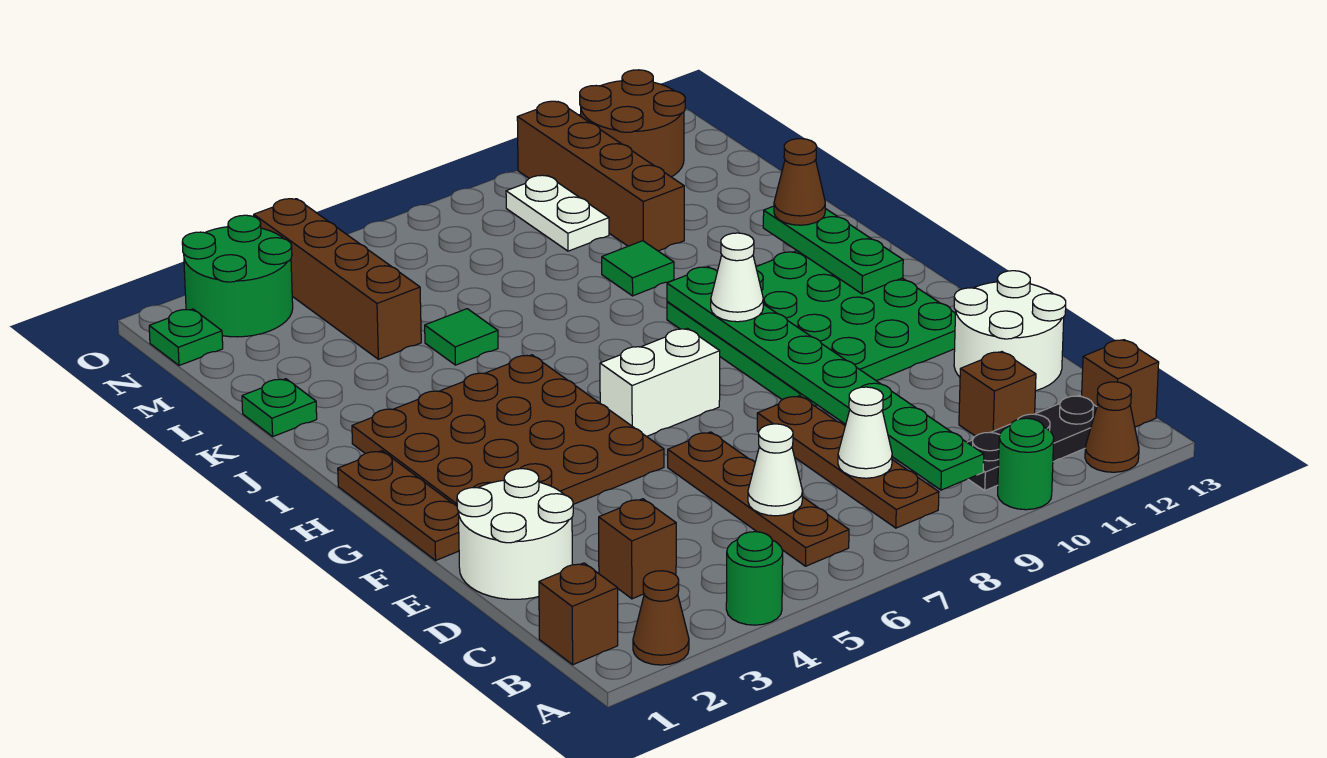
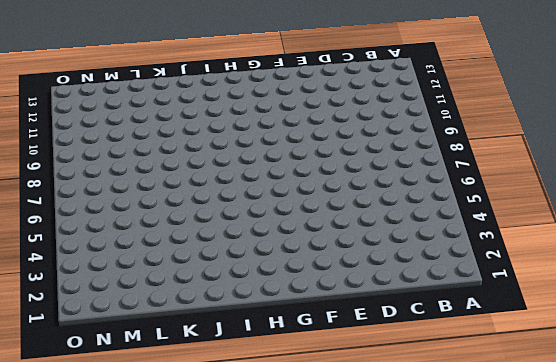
none -> brown 1x1 cone [633,571,689,665]
none -> green 1x1 round brick [726,532,783,625]
none -> green 1x1 round brick [998,418,1054,510]
none -> brown 1x1 cone [1085,382,1139,472]

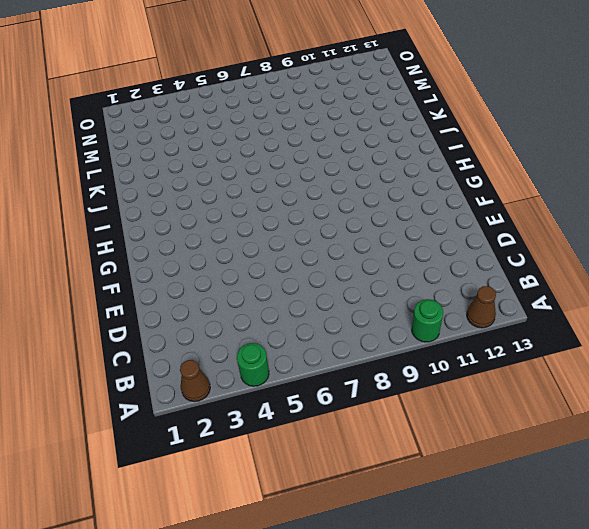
none -> brown 1x1 brick [539,563,618,665]
none -> brown 1x4 plate [668,432,849,566]
none -> brown 1x4 plate [757,396,939,528]
none -> black 1x3 plate [967,395,1097,490]

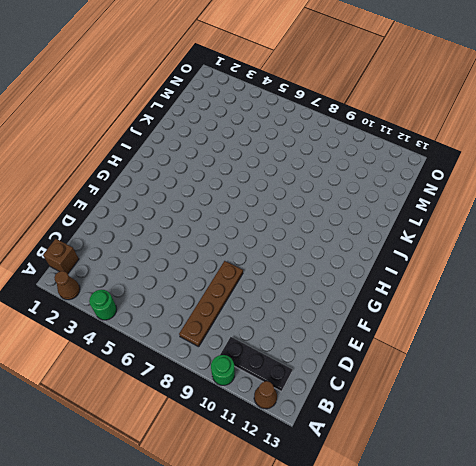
none -> brown 1x4 plate [668,432,849,566]
none -> brown 1x1 brick [1082,340,1159,427]
none -> brown 1x1 brick [599,499,676,599]
none -> brown 1x1 brick [959,352,1036,436]

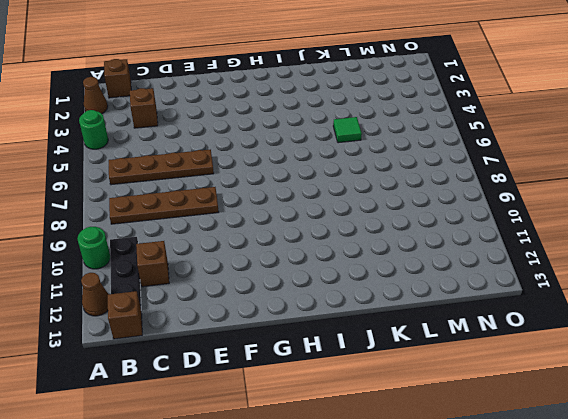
none -> white 2x2 round brick [457,469,573,599]
none -> white 2x2 round brick [954,271,1066,391]
none -> brown 1x3 plate [338,451,459,560]
none -> brown 4x4 plate [352,355,664,506]

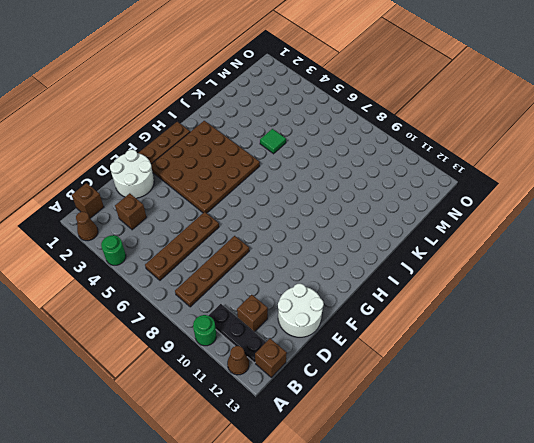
none -> green 4x4 plate [667,251,955,406]
none -> white 1x2 brick [600,328,720,437]
none -> green 1x1 plate [242,379,317,436]
none -> green 1x1 tile [602,241,674,296]

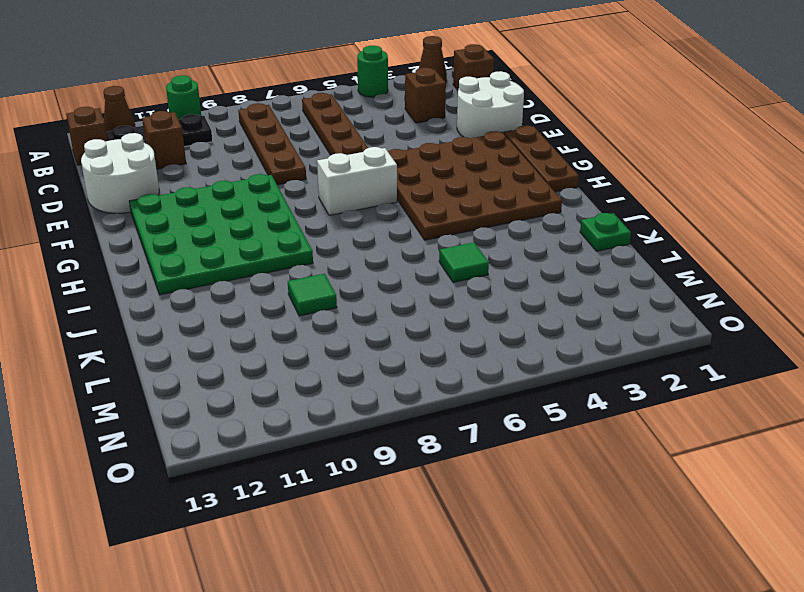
none -> brown 1x4 brick [254,199,421,359]
none -> brown 1x4 brick [517,101,684,251]
none -> white 1x2 plate [506,175,609,251]
none -> green 1x1 plate [149,309,223,366]

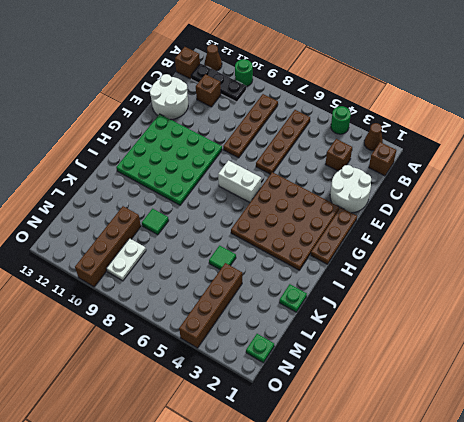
none -> green 2x2 round brick [182,215,293,337]
none -> brown 2x2 round brick [580,70,685,177]
none -> green 1x8 plate [667,267,984,490]
none -> white 1x1 cone [748,424,803,516]

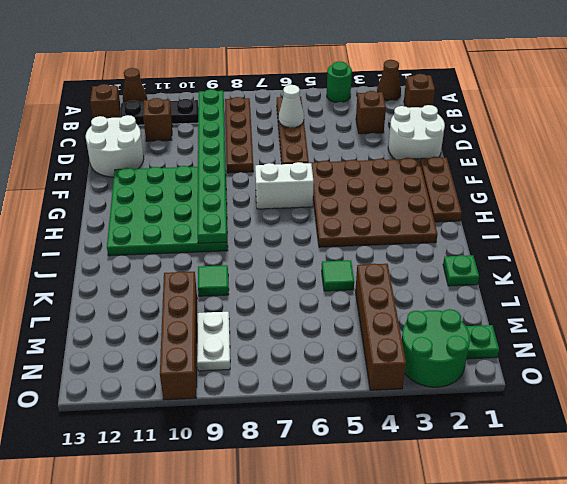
none -> green 1x1 round brick [998,418,1054,510]
none -> brown 2x2 round brick [580,70,685,177]
none -> white 1x1 cone [838,387,892,478]
none -> green 1x3 plate [763,206,903,294]

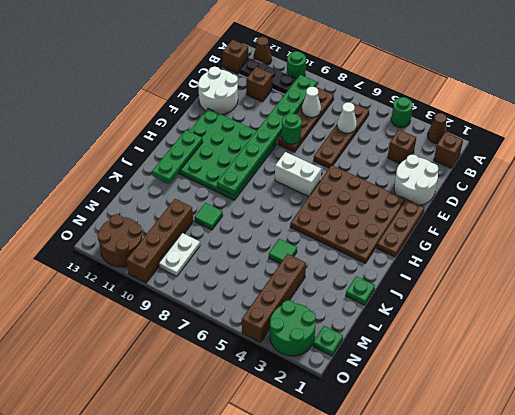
green 1x1 round brick [282,113,302,144] -> none
none -> white 1x1 cone [711,233,763,322]
none -> brown 1x1 cone [774,139,825,225]

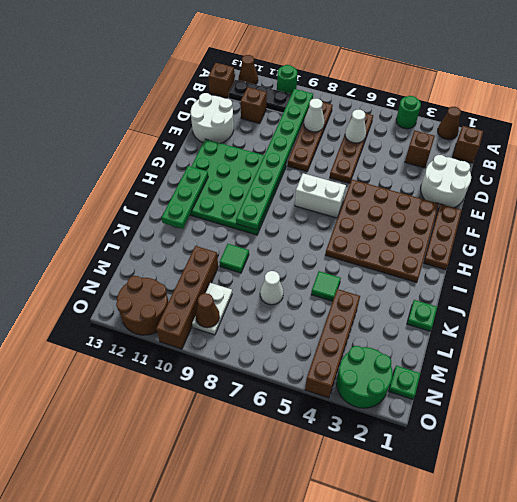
white 1x1 cone [260,271,283,305] -> white 1x1 cone moved to [711,233,763,322]
brown 1x1 cone [195,293,220,328] -> brown 1x1 cone moved to [774,139,825,225]

